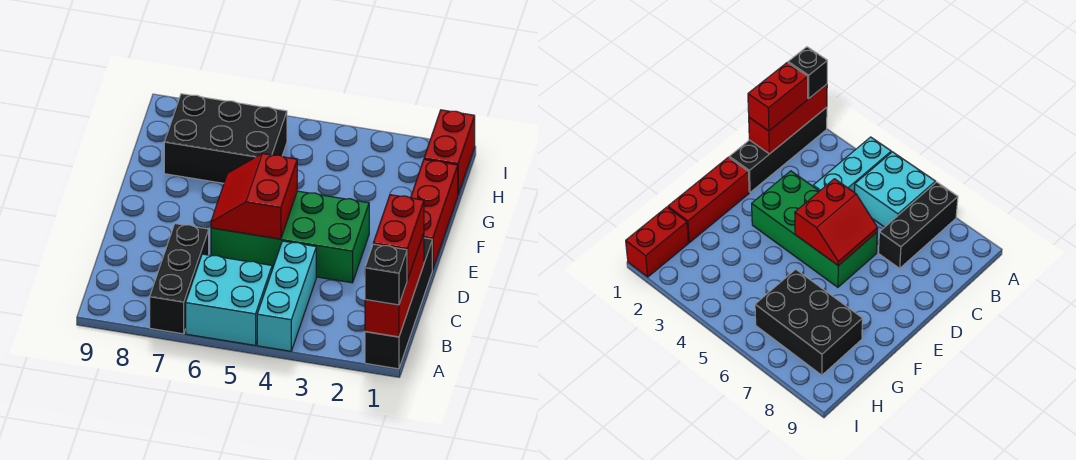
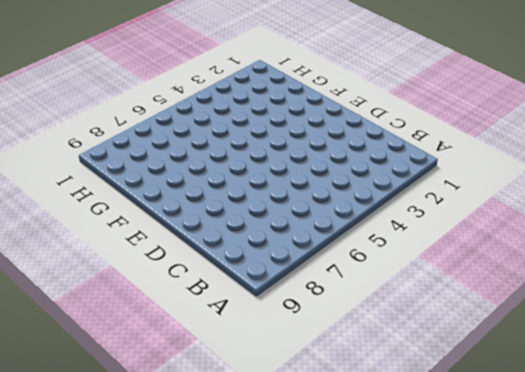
none -> black 1x4 brick [365,238,432,369]
none -> cyan 1x3 brick [257,241,316,351]
none -> cyan 2x2 brick [186,254,272,345]

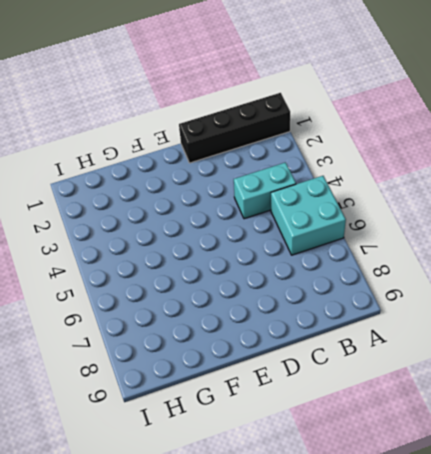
cyan 1x2 brick [234,162,296,219] -> cyan 1x3 brick [257,241,316,351]
none -> black 1x3 brick [150,224,209,334]
none -> green 2x4 brick [211,191,369,283]
none -> red 1x3 brick [411,160,458,270]

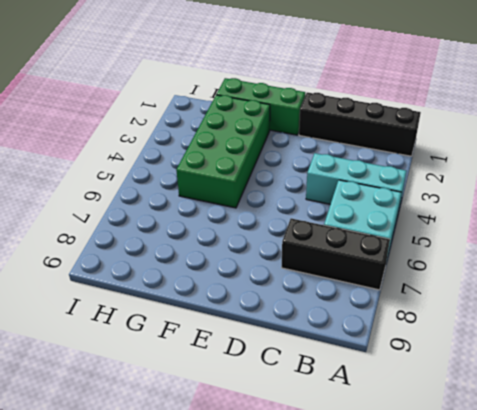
green 1x3 brick [216,78,305,135] -> red 1x3 brick [411,160,458,270]
green 2x4 brick [176,95,270,208] -> green 2x4 brick moved to [211,191,369,283]
none -> black 2x3 brick [164,94,287,183]
none -> red 1x2 brick [424,110,475,194]
none -> red 1x3 brick [365,233,424,337]

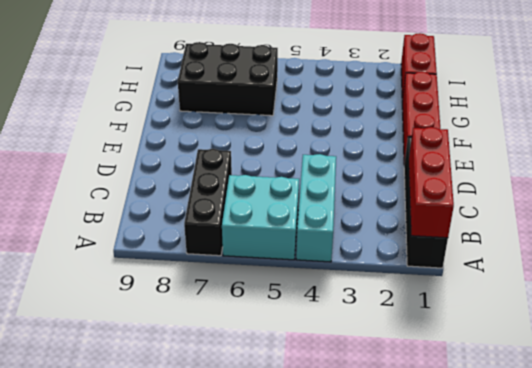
none -> green 2x4 brick [211,191,369,283]
none -> red 2x2 slope [211,154,297,239]
none -> black 1x1 brick [365,244,407,305]

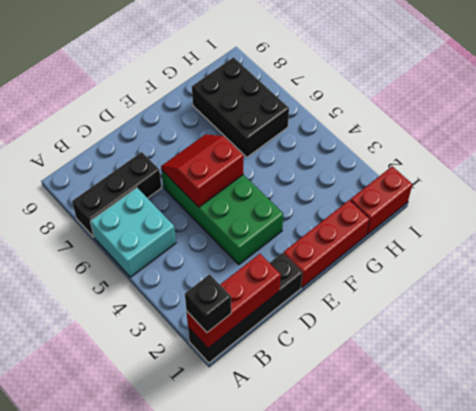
none -> cyan 1x3 brick [257,241,316,351]
none -> red 1x2 brick [373,195,424,280]

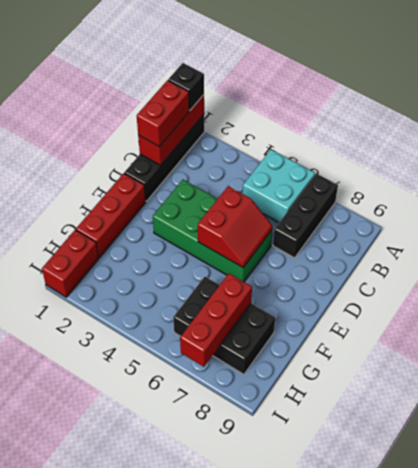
red 1x3 brick [180,273,252,367] -> none
none -> cyan 1x3 brick [257,241,316,351]

